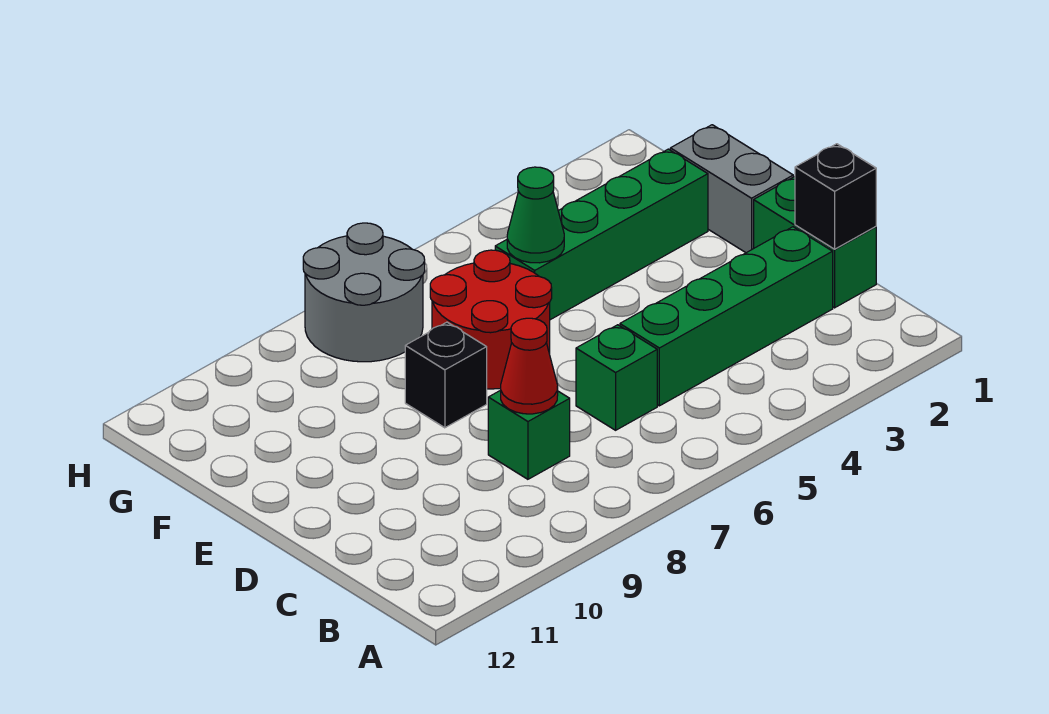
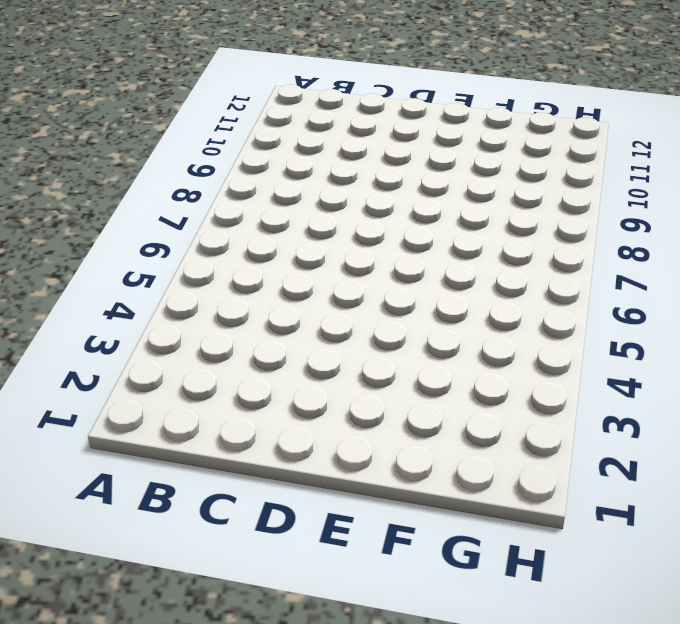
none -> green 1x2 brick [754,177,876,308]
none -> green 1x4 brick [620,227,833,406]
none -> green 1x1 brick [576,325,657,430]

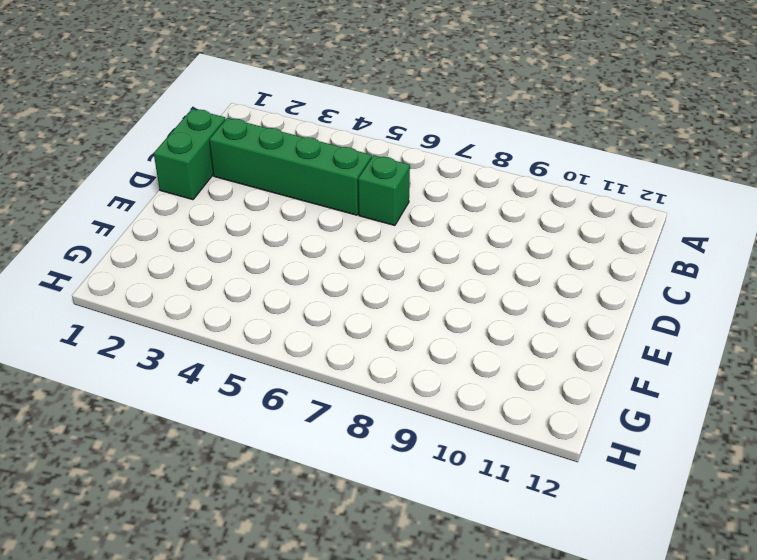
none -> green 1x1 brick [488,390,570,479]
none -> grey 1x2 brick [670,125,793,253]
none -> red 2x2 round brick [430,250,552,389]

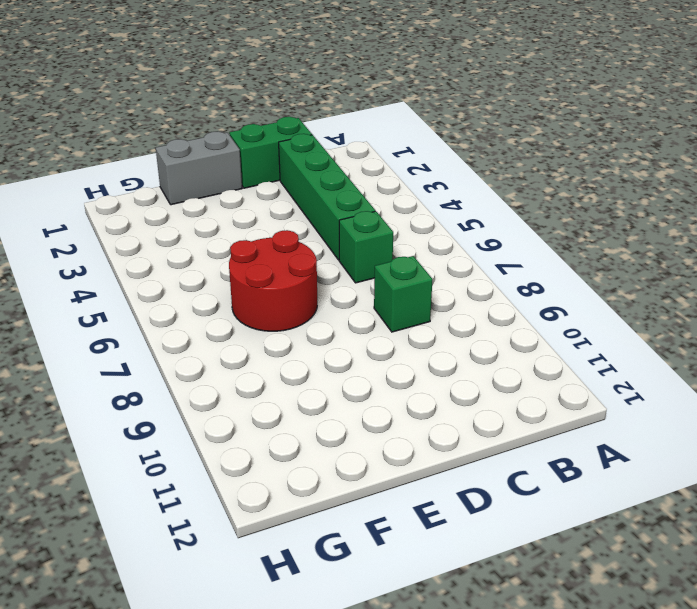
none -> black 1x1 brick [405,322,487,428]
none -> green 1x4 brick [495,149,708,320]
none -> grey 2x2 round brick [303,223,425,362]

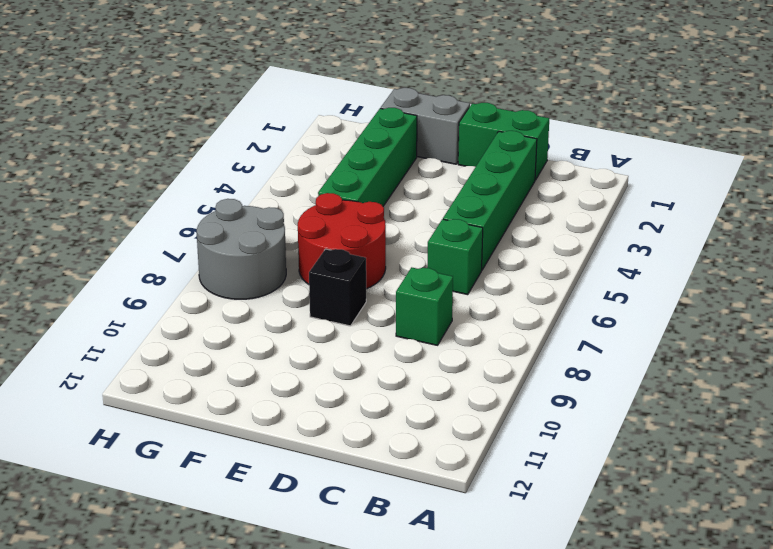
none -> black 1x1 brick [795,144,876,249]
none -> red 1x1 cone [501,318,558,414]
none -> green 1x1 cone [507,167,564,263]

